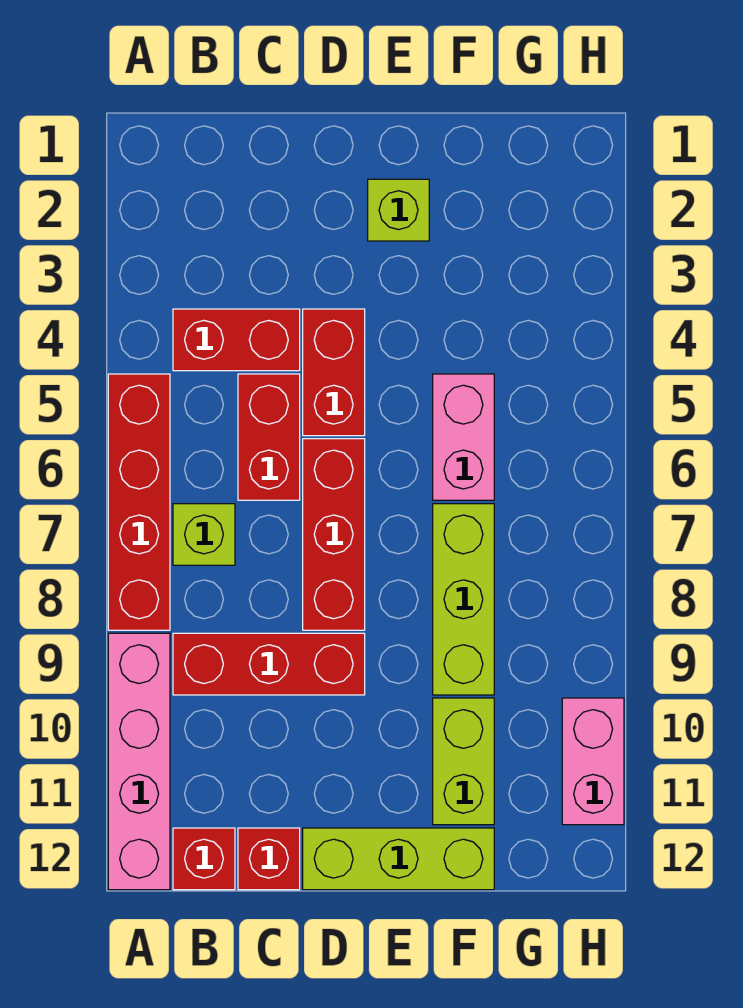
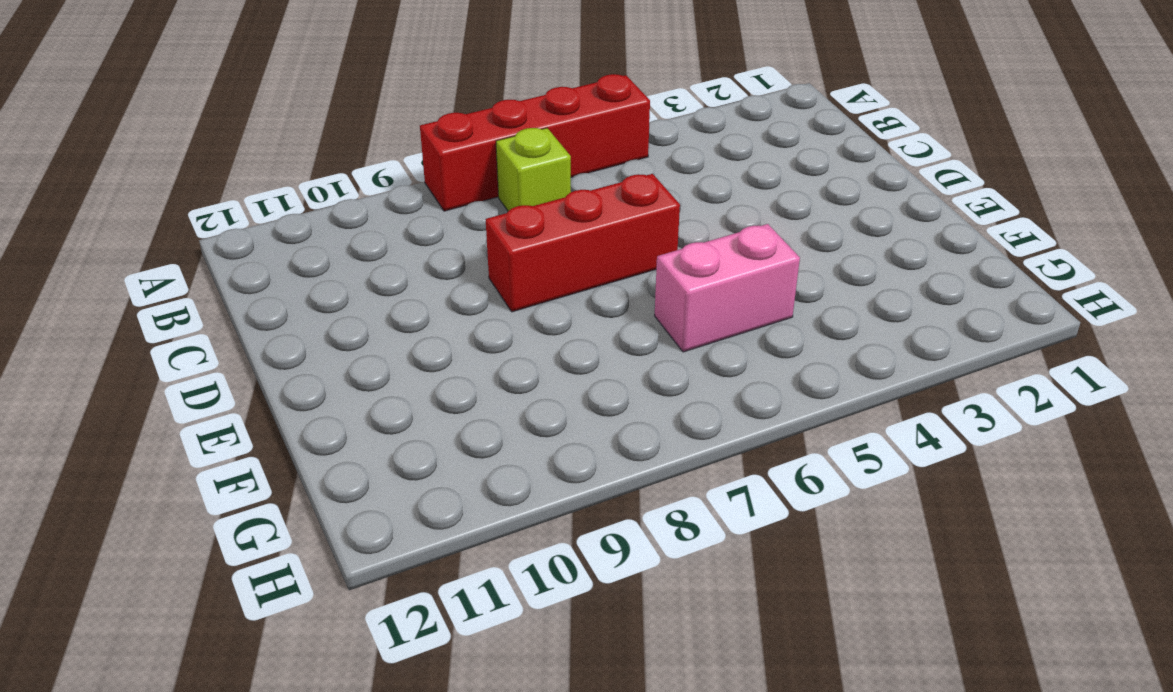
none -> pink 1x4 brick [108,633,170,890]
none -> red 1x2 brick [173,309,300,371]
none -> red 1x3 brick [173,633,365,695]

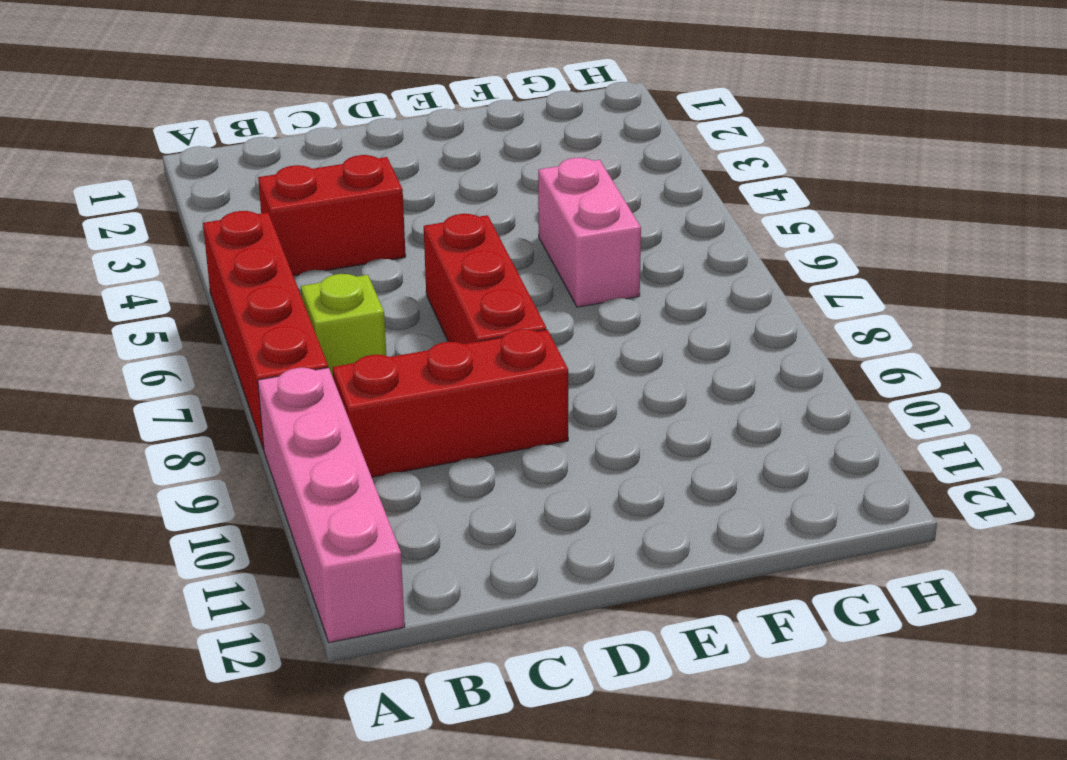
none -> red 1x1 brick [173,828,235,890]
none -> red 1x2 brick [238,374,300,500]
none -> red 1x1 brick [238,828,300,890]

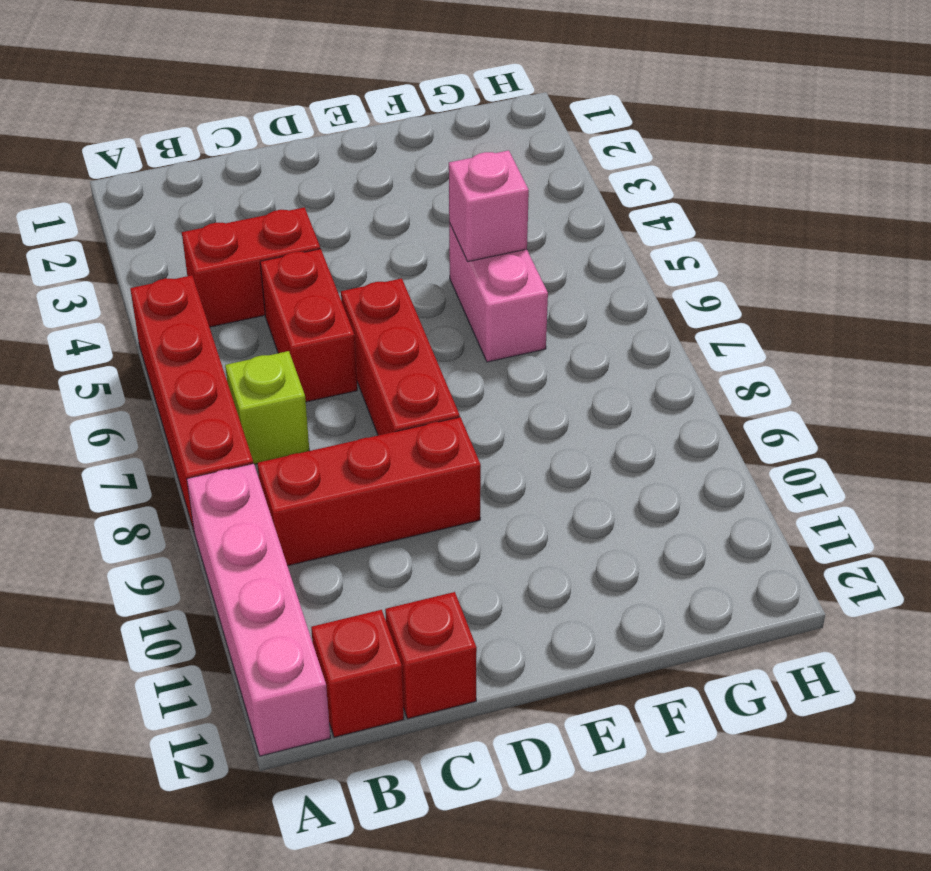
pink 1x1 brick [449,150,529,262] -> none
none -> red 1x2 brick [303,309,365,436]
none -> lime 1x3 brick [303,828,494,890]
none -> lime 1x1 brick [368,179,429,241]

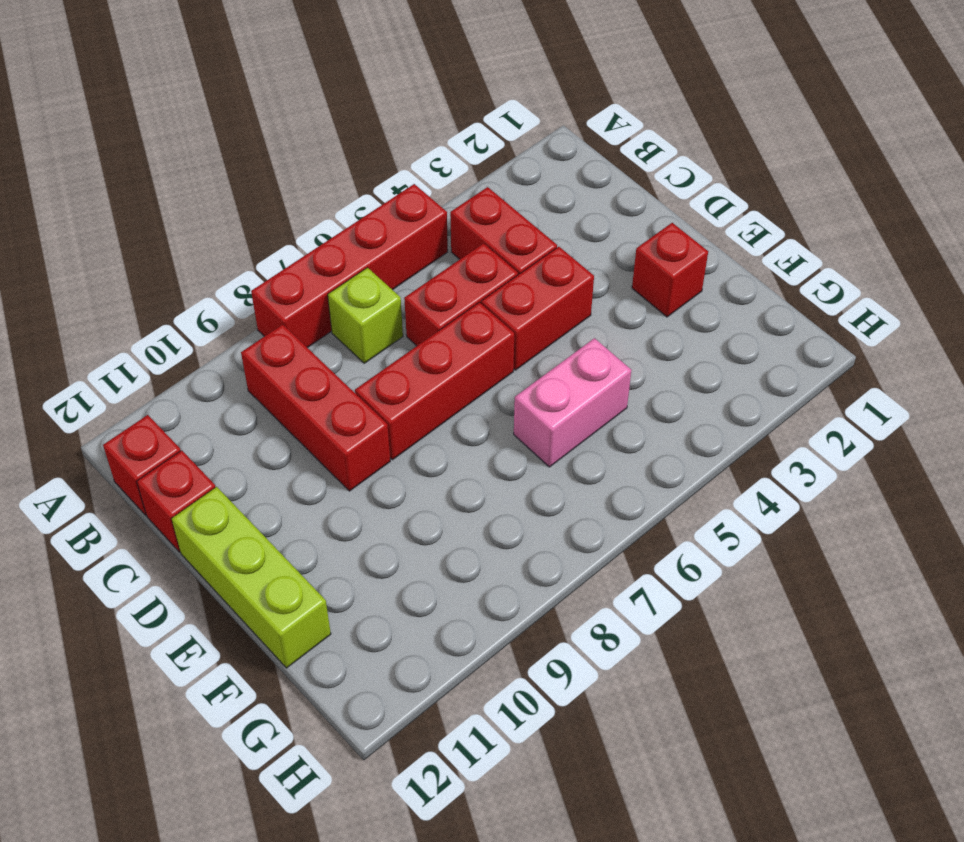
red 1x1 brick [632,223,708,317] -> lime 1x1 brick [368,179,429,241]
none -> pink 1x4 brick [108,633,170,890]
none -> lime 1x3 brick [433,504,494,695]
none -> lime 1x2 brick [433,698,494,825]

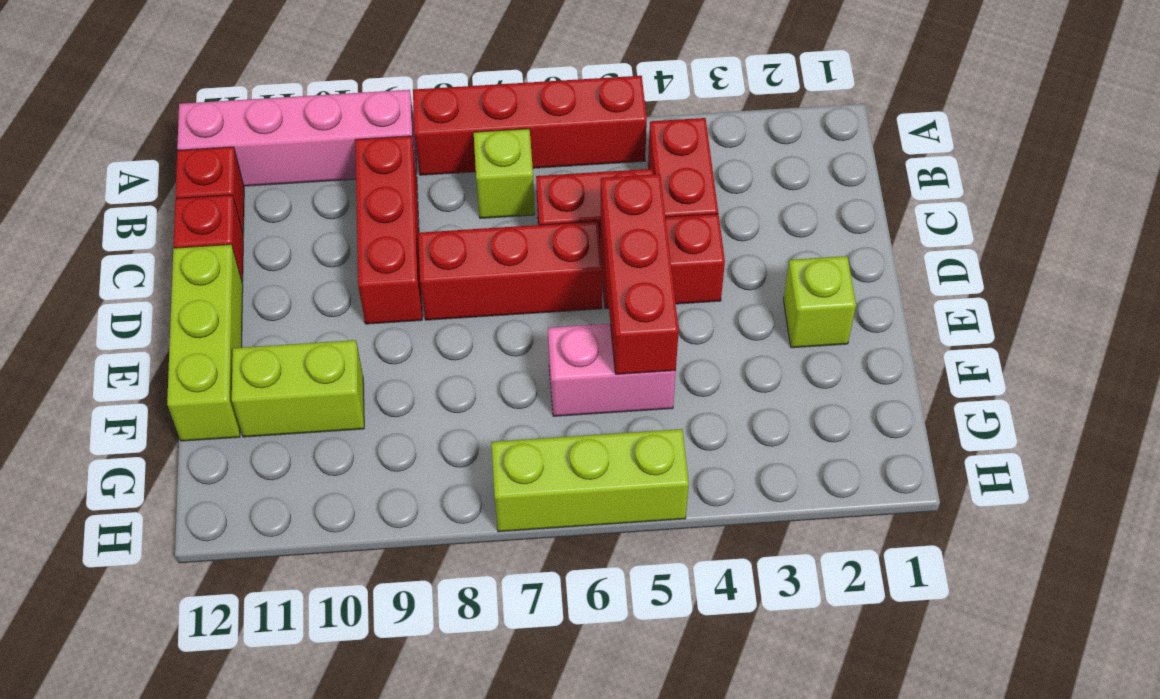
red 1x3 brick [601,174,679,374] -> none
lime 1x3 brick [491,429,689,532] -> lime 1x3 brick moved to [433,504,494,695]
none -> pink 1x2 brick [562,698,624,825]

